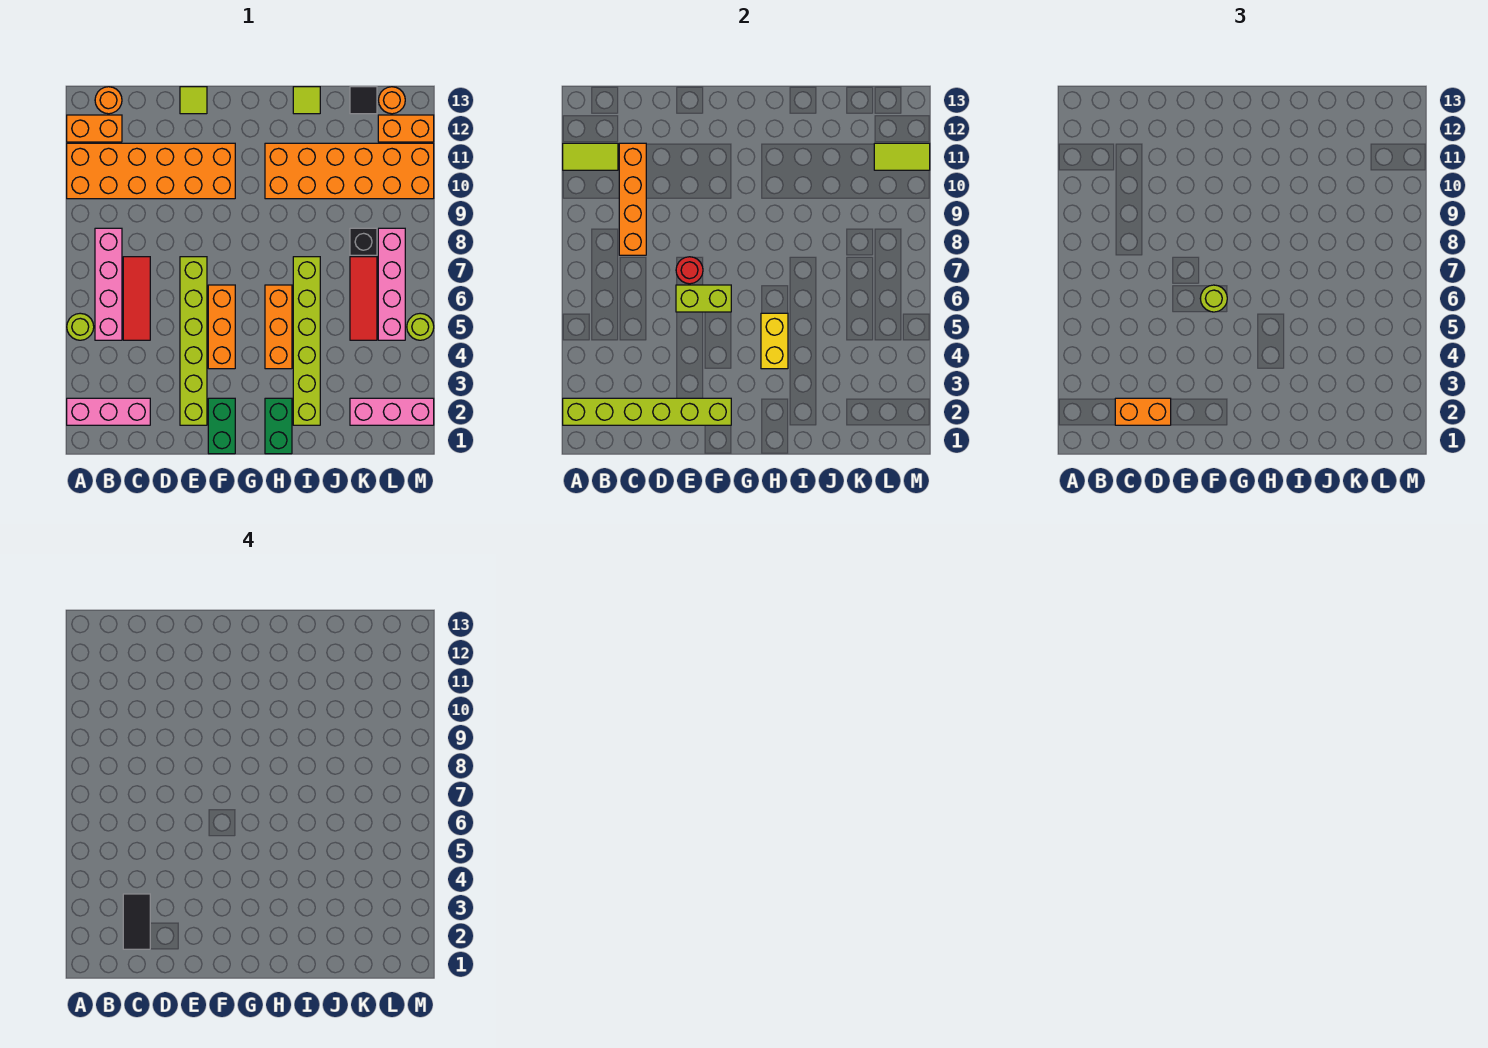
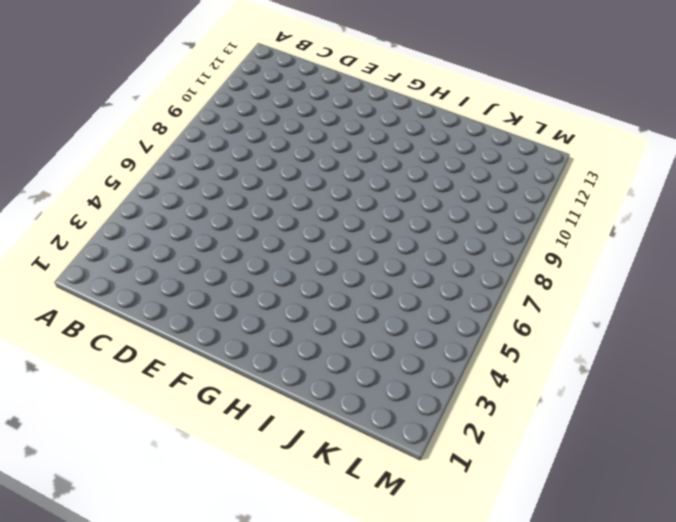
none -> pink 1x3 brick [67,398,150,425]
none -> lime 1x1 round brick [67,313,94,340]
none -> orange 2x6 brick [67,143,235,199]
none -> orange 1x2 brick [67,115,122,142]

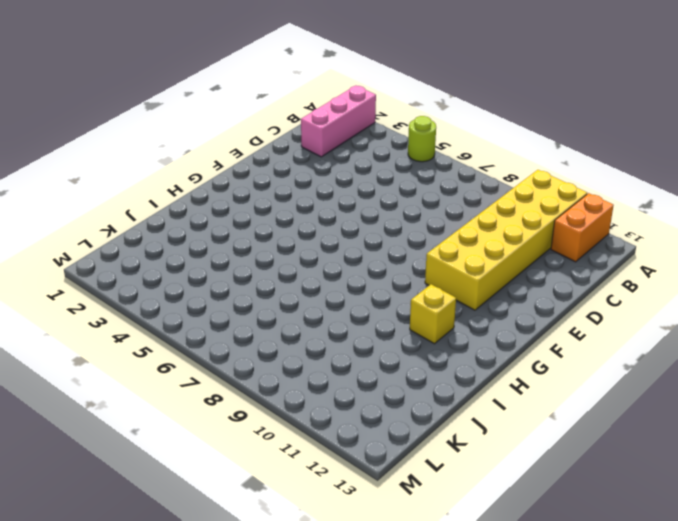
yellow 2x6 brick [425,170,587,310] -> orange 2x6 brick [67,143,235,199]
yellow 1x1 brick [410,284,456,344] -> orange 2x6 brick [265,143,434,199]
none -> pink 1x4 brick [95,228,122,340]
none -> orange 1x1 round brick [95,87,122,114]
none -> red 1x3 tile [123,257,150,340]
none -> lime 1x6 brick [180,257,207,425]

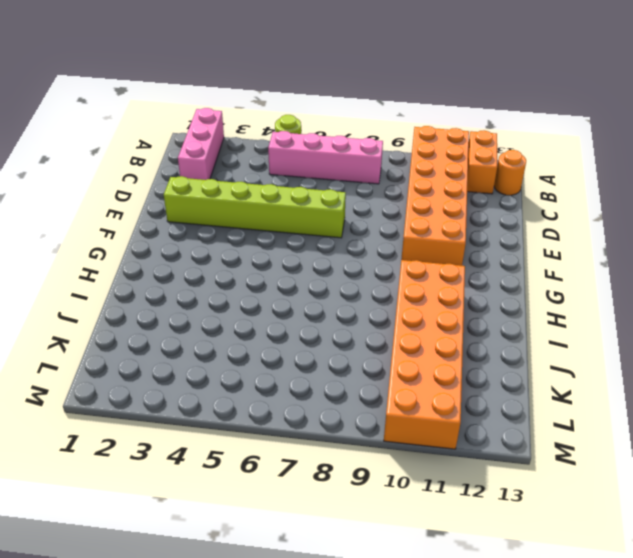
none -> red 1x3 tile [123,257,150,340]
none -> lime 1x1 tile [180,87,207,114]
none -> green 1x2 brick [208,398,235,454]
none -> orange 1x3 brick [208,285,235,369]

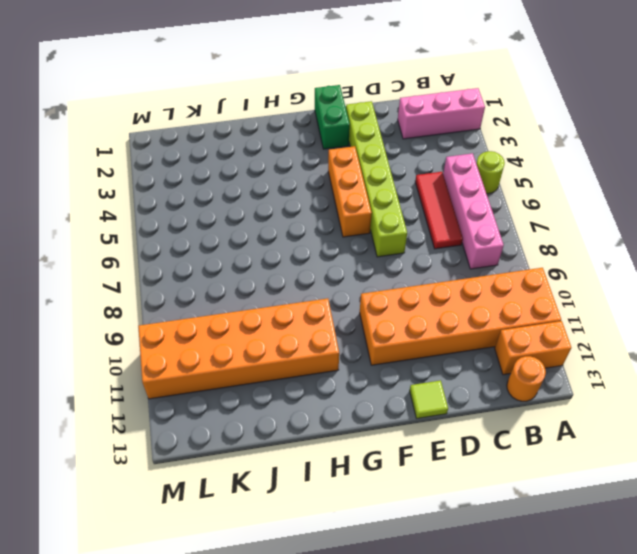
none -> green 1x2 brick [265,398,292,454]
none -> orange 1x3 brick [265,285,292,369]
none -> lime 1x6 brick [293,257,320,425]
none -> lime 1x1 tile [293,87,320,114]

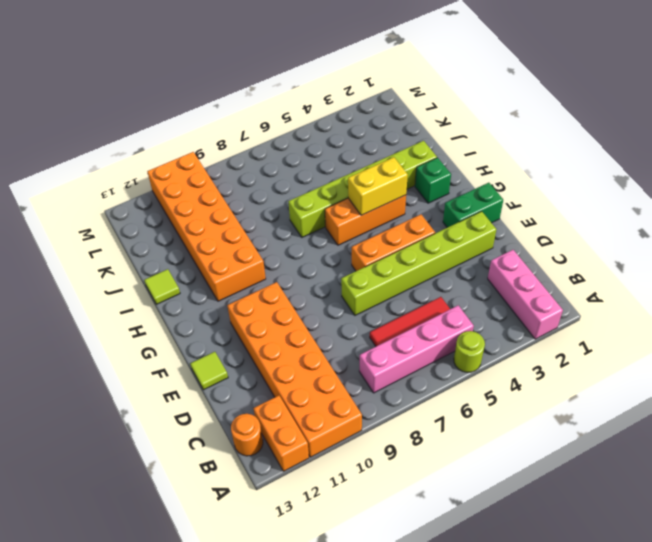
green 1x1 brick [415,158,451,203] -> green 1x2 brick [265,398,292,454]
none -> pink 1x3 brick [350,398,434,425]
none -> red 1x3 tile [350,257,377,340]
none -> black 1x1 brick [350,228,377,255]
none -> black 1x1 tile [350,87,377,114]

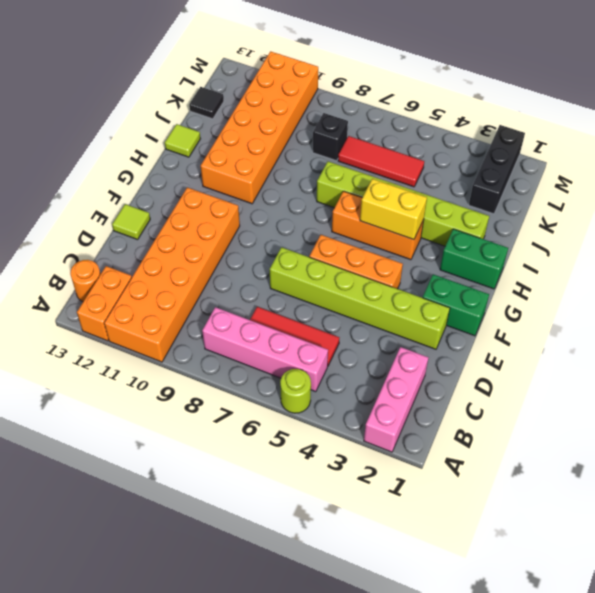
black 1x3 brick [469,125,525,214] -> pink 1x3 brick [350,398,434,425]
none -> pink 1x4 brick [378,228,405,340]
none -> orange 1x2 brick [378,115,434,142]
none -> orange 1x1 round brick [378,87,405,114]
none -> lime 1x1 round brick [407,313,434,340]

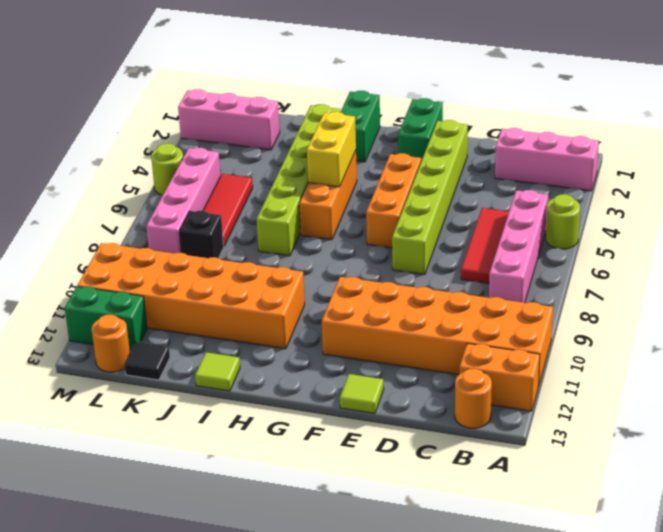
green 1x2 brick [65,286,147,350] -> orange 1x2 brick [378,115,434,142]
none -> lime 1x6 brick [563,398,731,425]
none -> lime 1x2 tile [563,143,618,170]
none -> orange 1x4 brick [619,143,646,255]
none -> lime 1x2 brick [676,285,731,312]

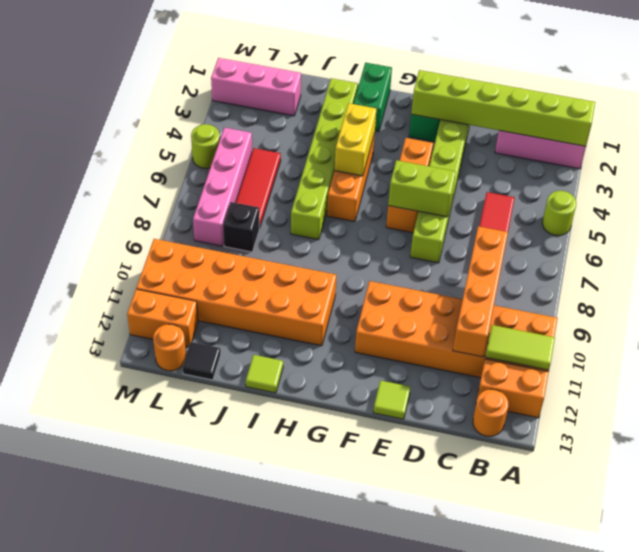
none -> pink 1x4 brick [95,228,122,340]
none -> red 1x1 round brick [676,257,703,284]
none -> lime 1x2 tile [874,143,930,170]
none -> orange 1x2 brick [1115,398,1171,425]

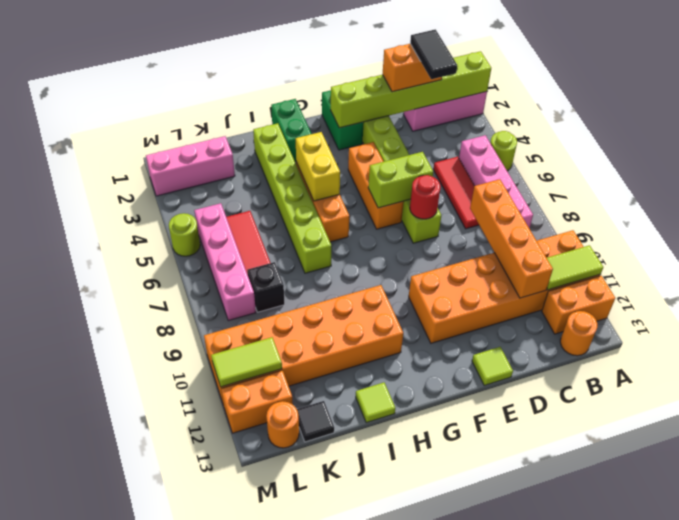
none -> lime 1x1 round brick [1200,285,1227,312]

